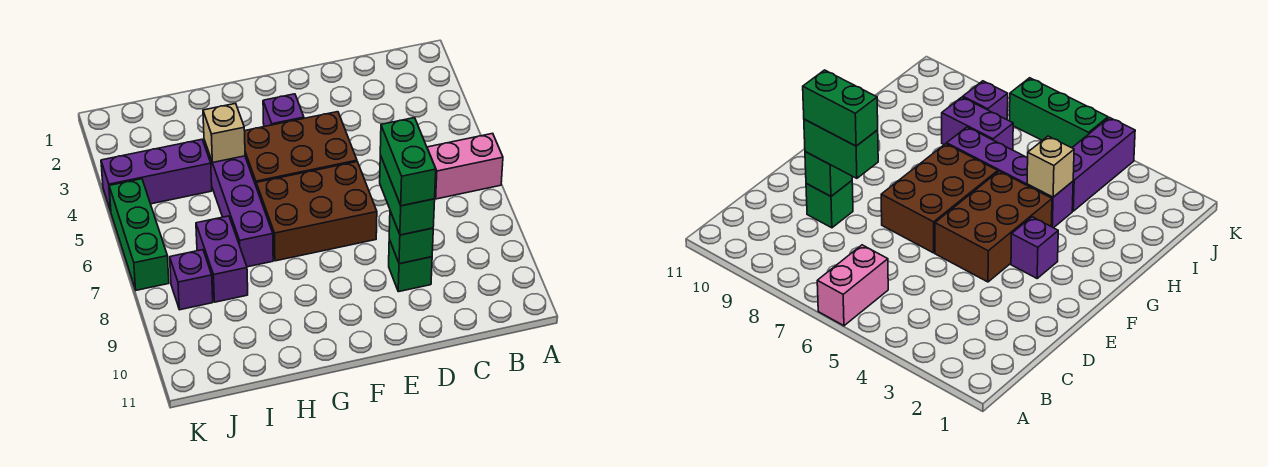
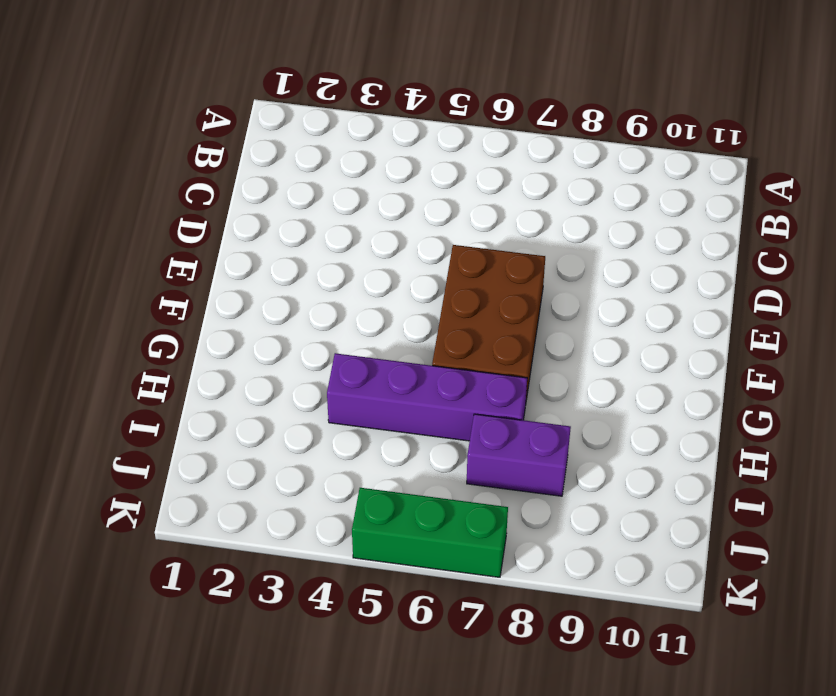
none -> pink 1x2 brick [427,133,503,199]
none -> green 1x1 brick [389,240,432,292]
none -> brown 2x3 brick [245,112,357,185]

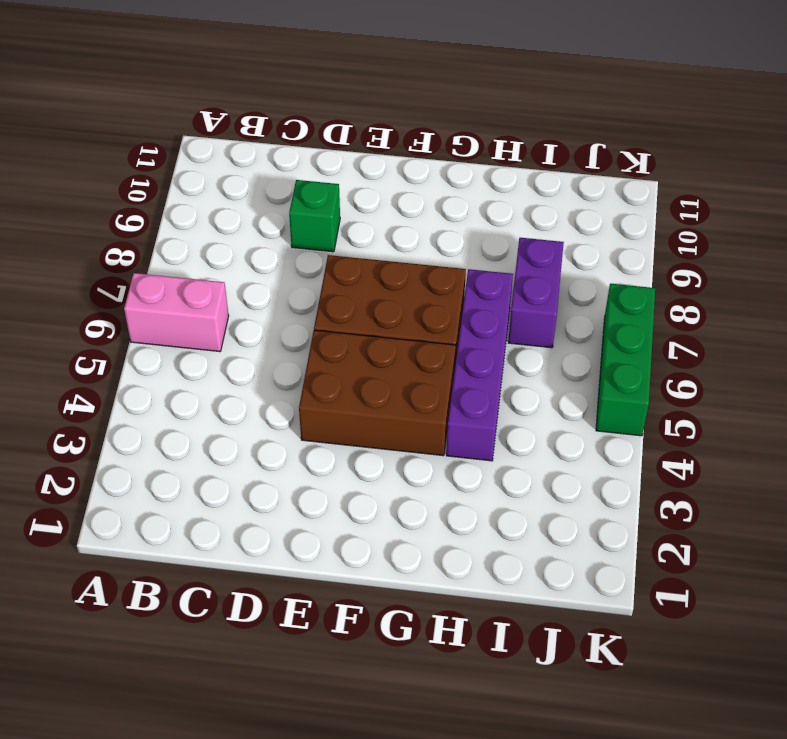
none -> purple 1x1 brick [263,94,304,127]
none -> purple 1x3 brick [101,139,212,211]
none -> purple 1x1 brick [170,250,213,310]

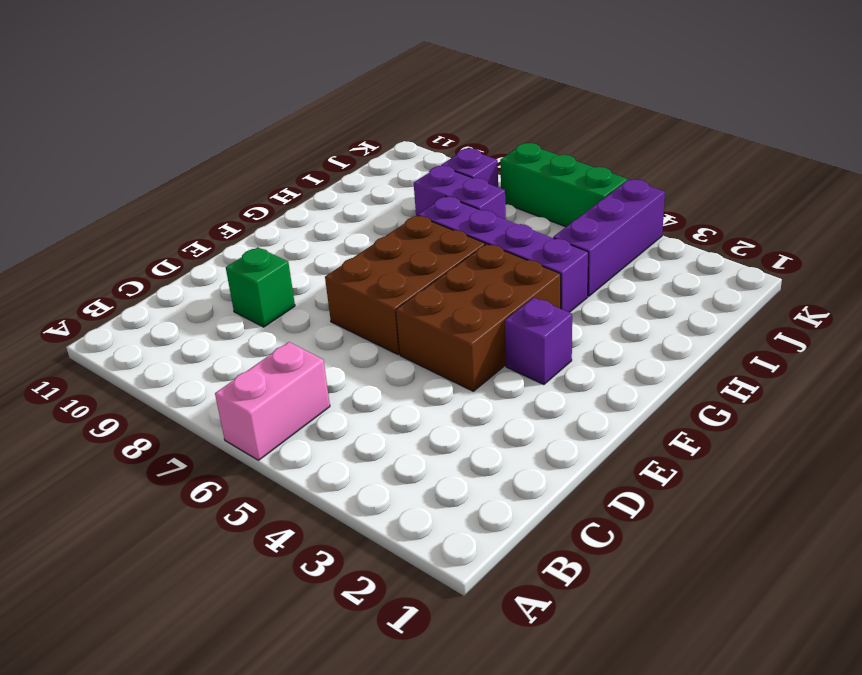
none -> green 1x1 brick [389,211,433,264]
none -> tan 1x1 brick [203,103,245,163]
none -> green 1x2 brick [380,155,435,235]

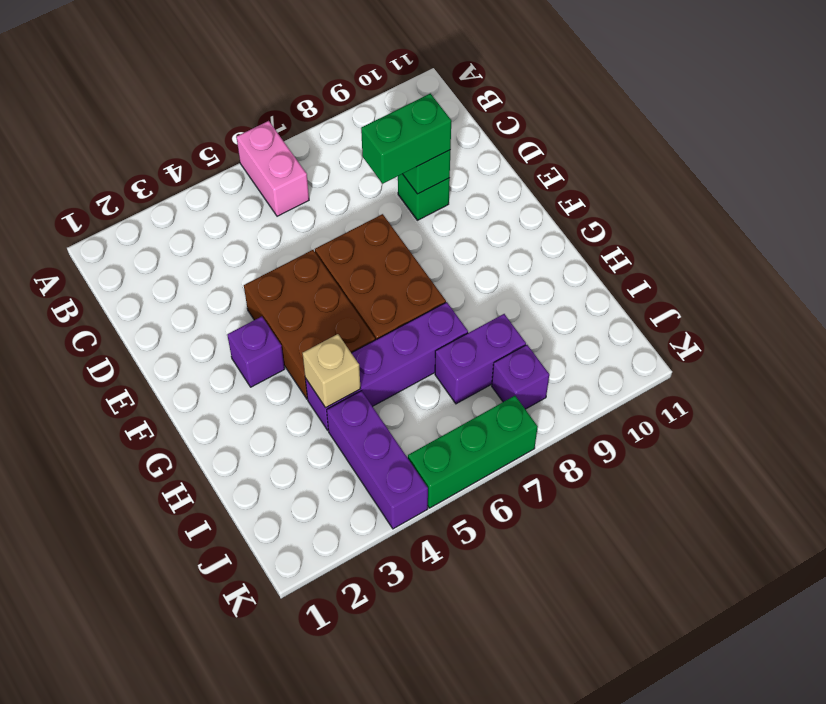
none -> green 1x2 brick [380,118,436,206]

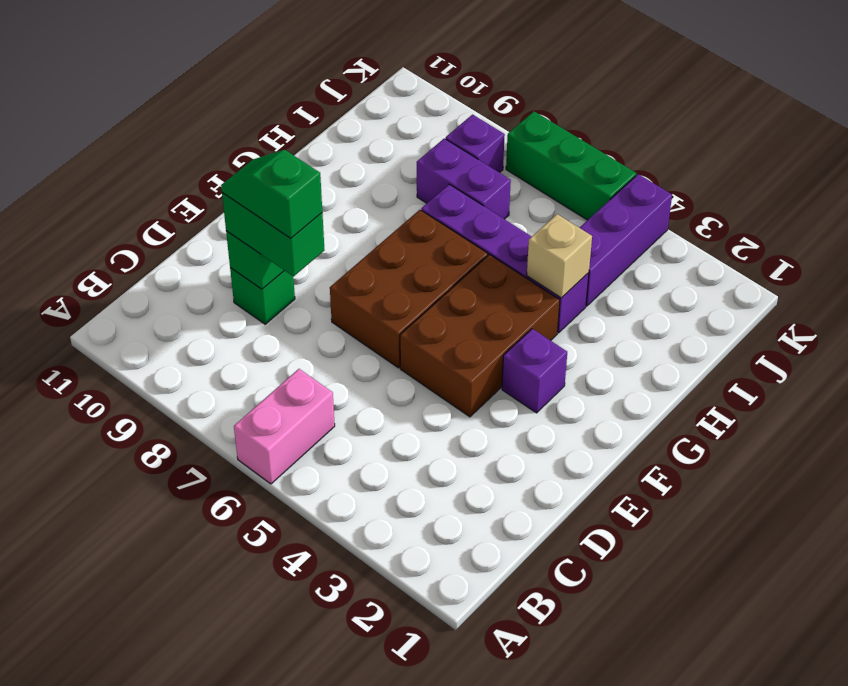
green 1x2 slope [221,150,322,238] -> green 1x2 brick [380,118,436,206]

